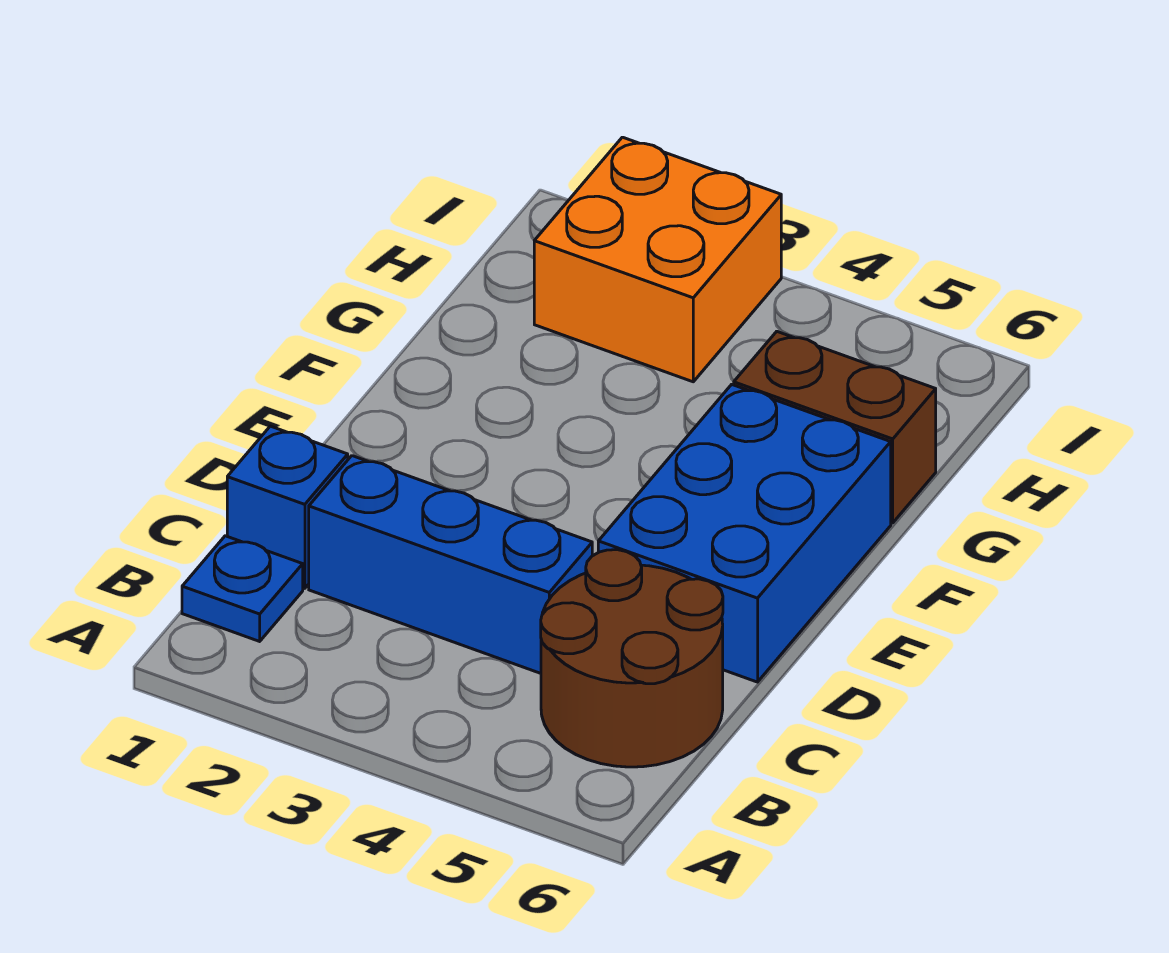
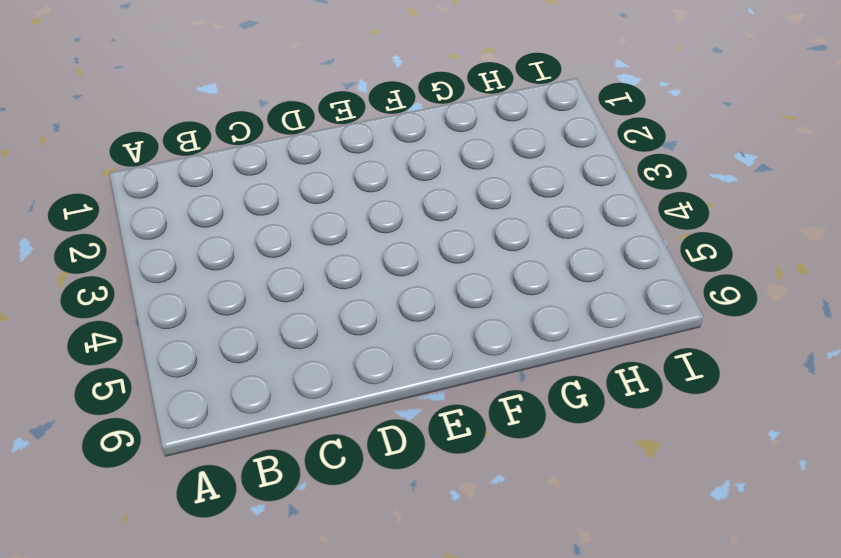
none -> blue 1x1 plate [182,536,303,641]
none -> brown 2x2 round brick [541,550,723,767]

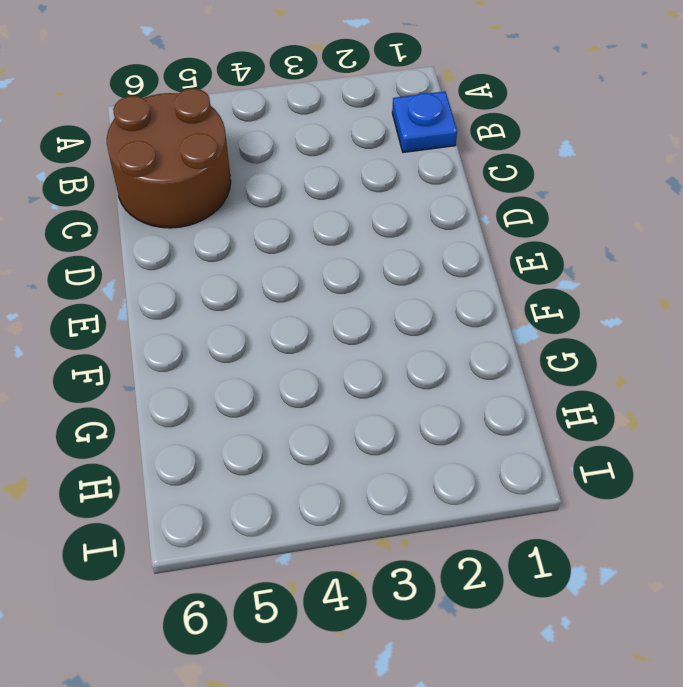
none -> blue 1x1 brick [227,426,348,588]
none -> blue 1x3 brick [309,456,592,673]

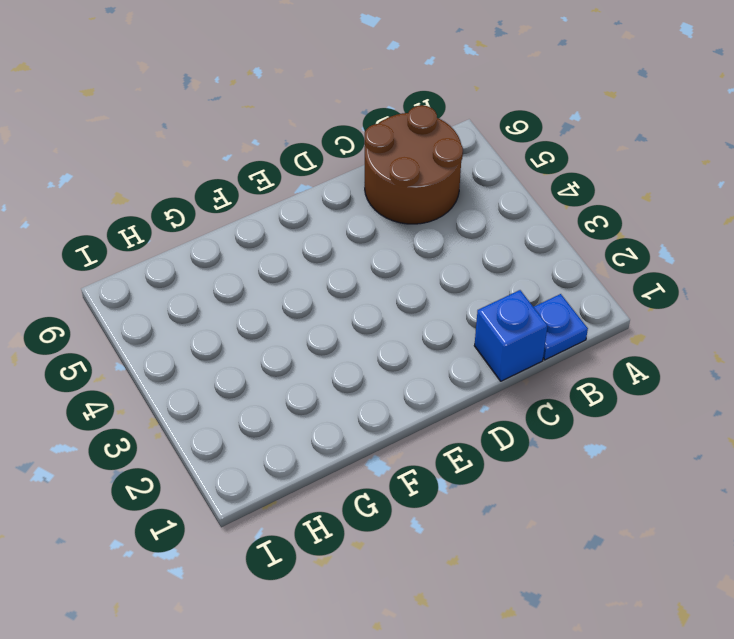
none -> blue 1x3 brick [309,456,592,673]
none -> blue 2x3 brick [598,384,891,682]

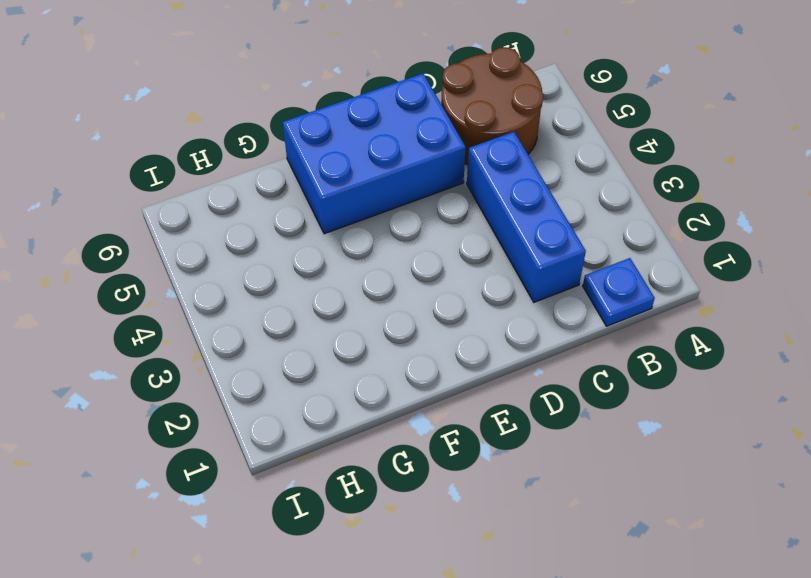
none -> blue 1x1 brick [227,426,348,588]
none -> brown 1x2 brick [734,332,936,523]

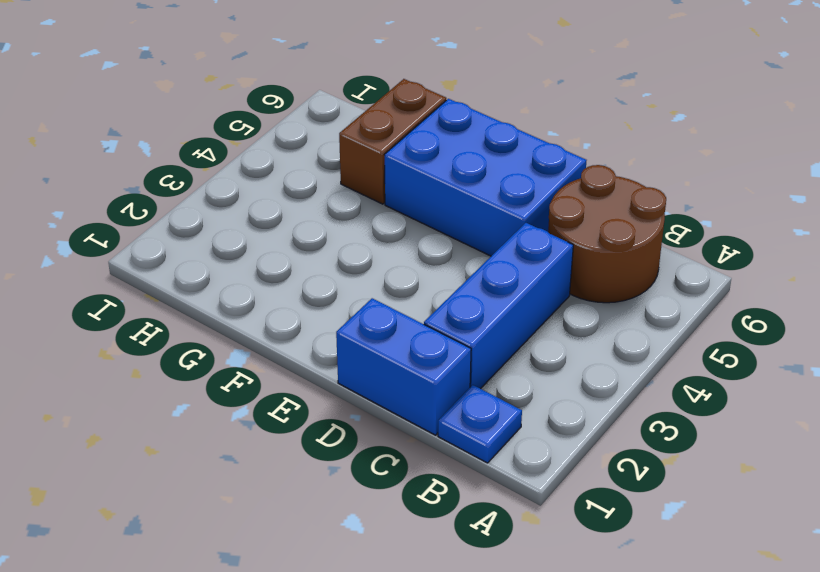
blue 1x2 brick [336,298,471,435] -> blue 1x1 brick [227,426,348,588]
none -> orange 2x2 brick [534,137,781,382]

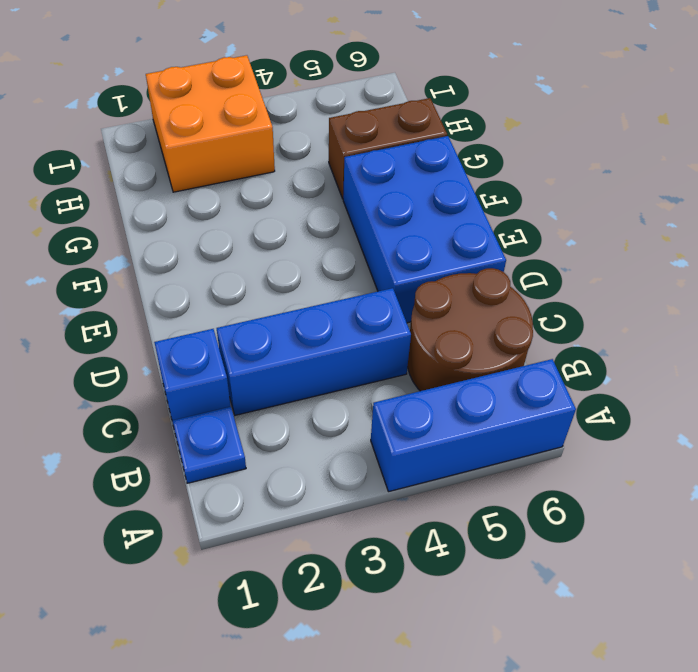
blue 1x3 brick [371,359,576,492] -> none

